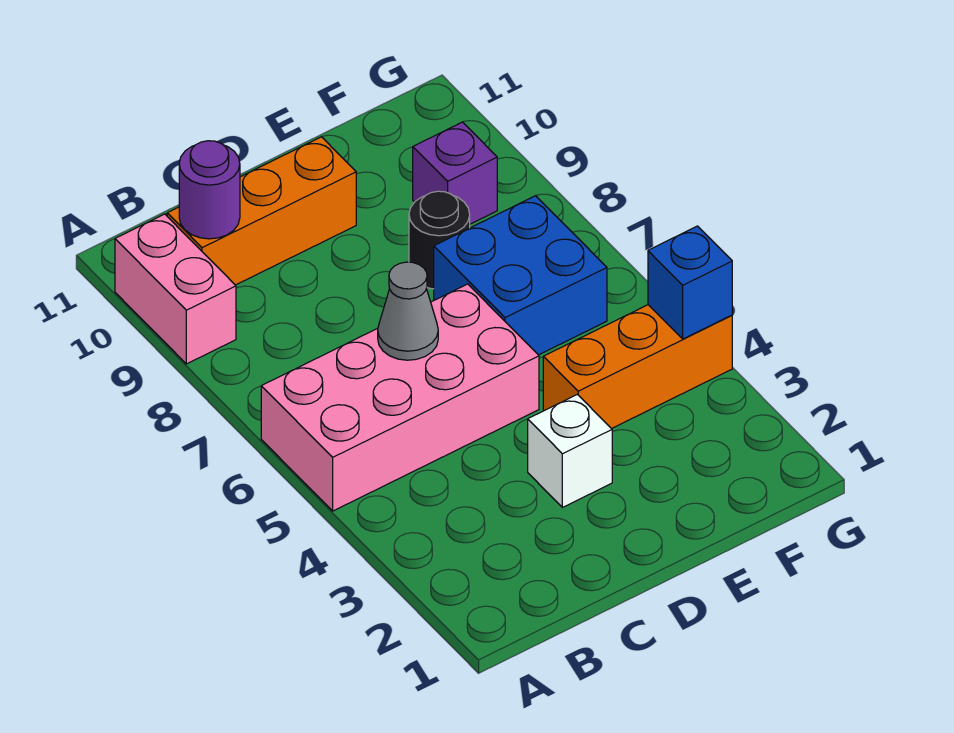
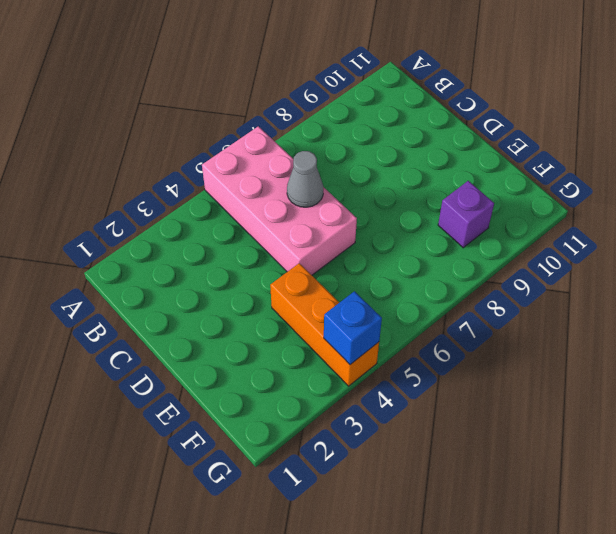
none -> pink 1x2 brick [115,214,236,364]
none -> orange 1x3 brick [167,137,356,285]

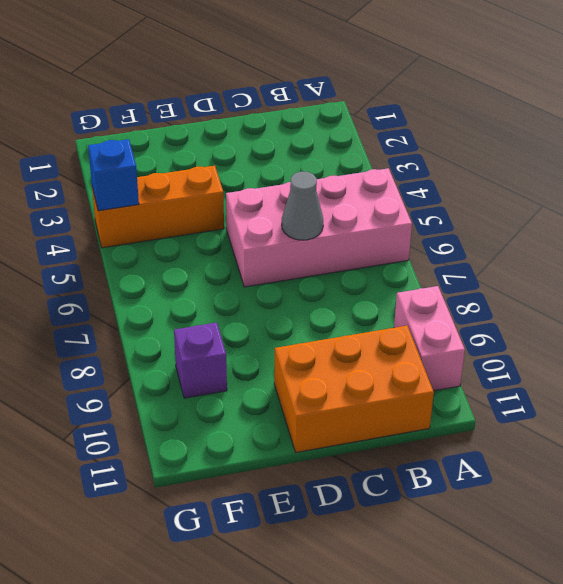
orange 2x3 brick [274,326,434,452] -> orange 1x3 brick [167,137,356,285]
none -> white 1x1 brick [528,394,612,507]
none -> blue 2x2 brick [434,196,607,355]

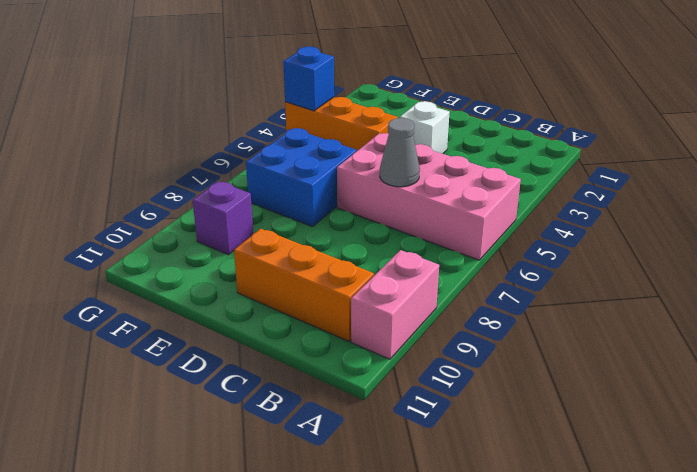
none -> black 1x1 round brick [409,191,470,289]
none -> purple 1x1 round brick [179,141,240,239]

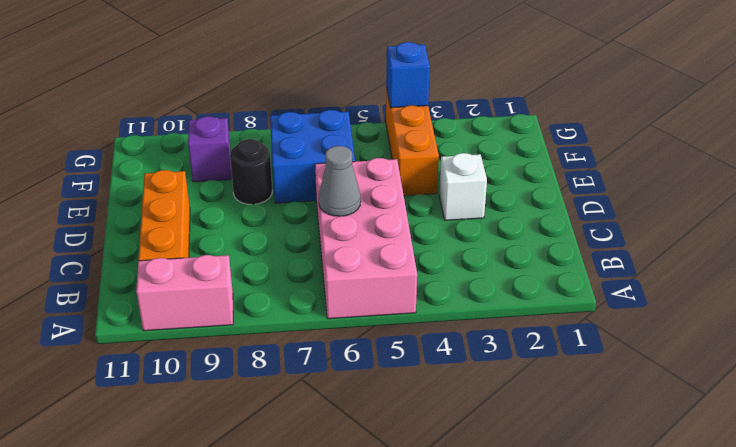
none -> purple 1x1 round brick [179,141,240,239]

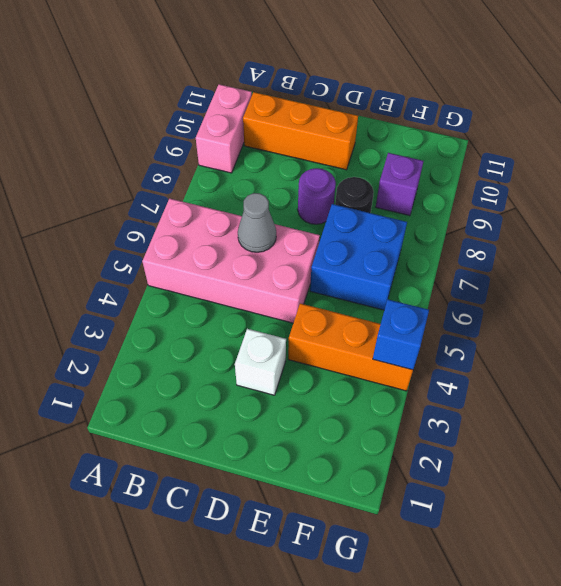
purple 1x1 round brick [298,168,336,224] -> purple 1x1 round brick moved to [179,141,240,239]

